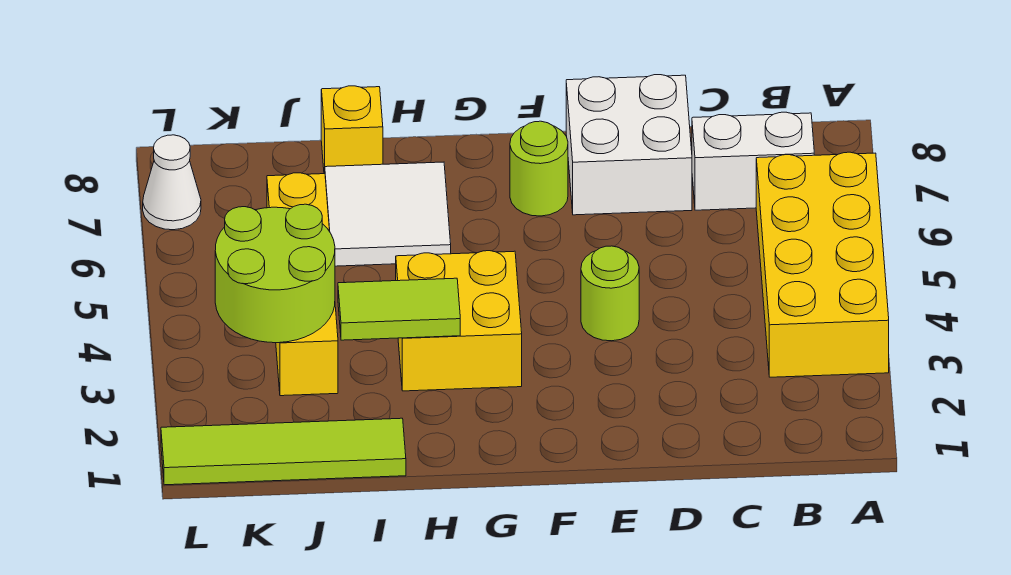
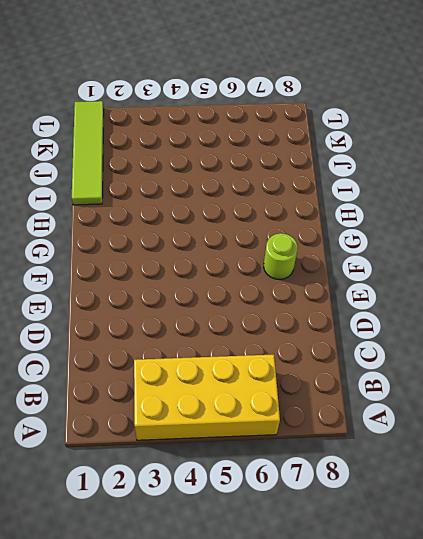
none -> white 1x2 brick [692,112,814,210]
none -> white 2x2 brick [566,75,692,215]
none -> lime 1x1 round brick [581,246,639,341]

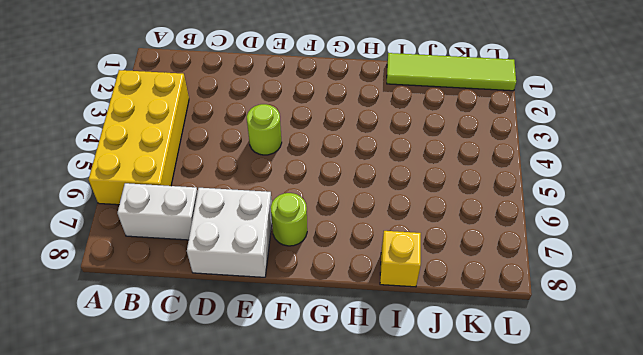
none -> yellow 2x2 brick [396,251,522,391]
none -> white 2x2 tile [325,162,451,266]
none -> yellow 1x4 brick [267,173,338,396]

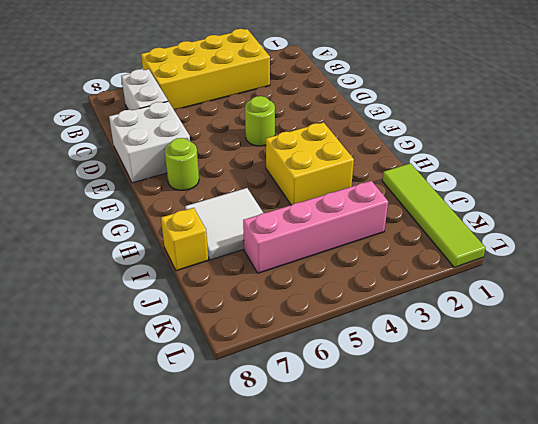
pink 1x4 brick [243,181,388,273] -> yellow 1x4 brick [267,173,338,396]
none -> white 1x1 cone [143,135,201,230]
none -> lime 1x2 tile [338,278,460,340]
none -> lime 2x2 round brick [215,204,335,343]

